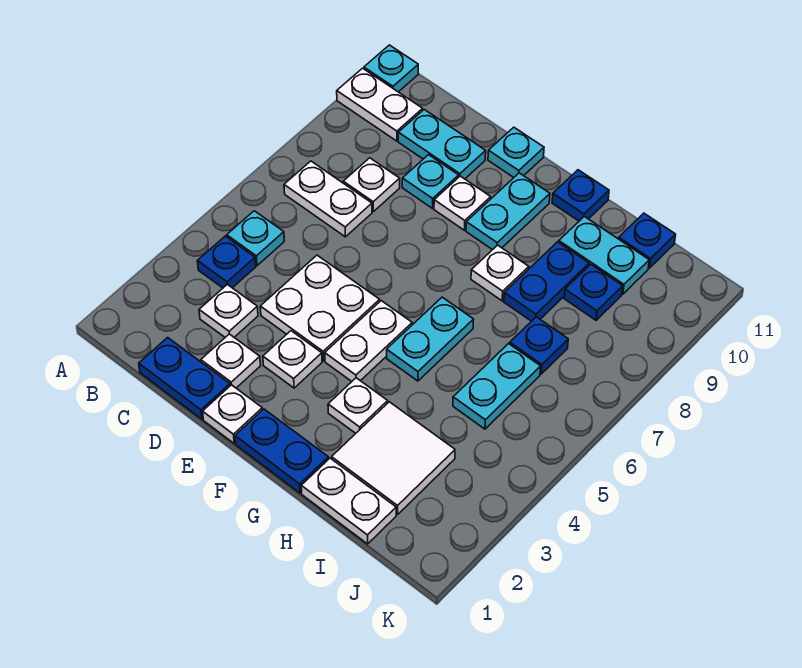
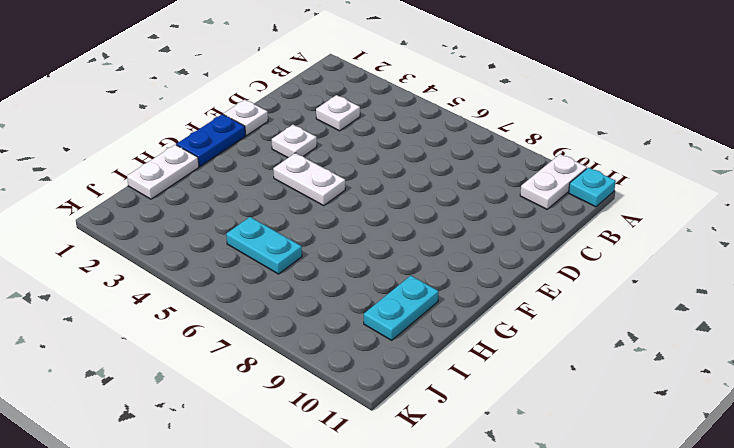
none -> blue 1x1 plate [198,236,256,288]
none -> cyan 1x1 plate [227,211,284,266]
none -> white 1x2 plate [284,161,372,237]
none -> blue 1x2 plate [139,338,230,419]

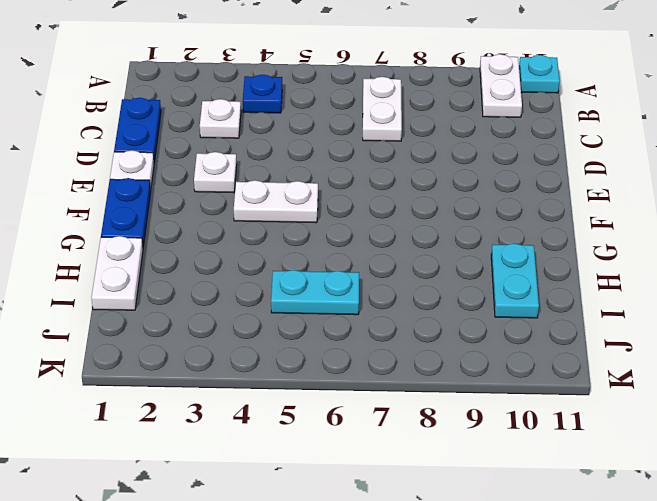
none -> cyan 1x1 plate [227,211,284,266]
none -> white 1x1 plate [343,158,400,211]
none -> cyan 1x2 plate [398,110,486,179]
none -> white 1x1 plate [201,334,260,388]

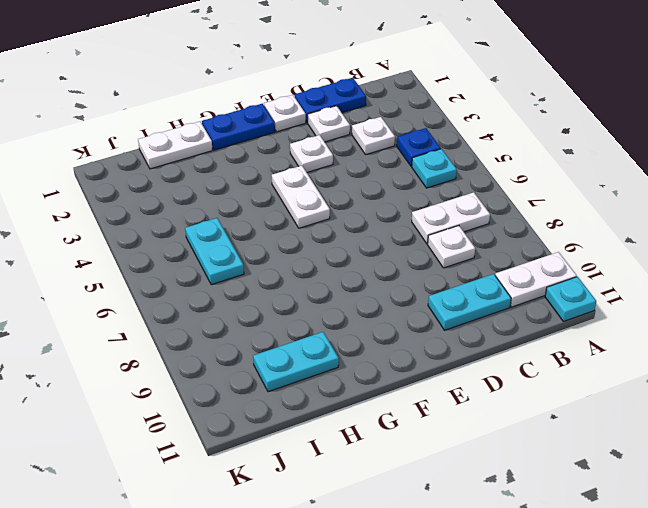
none -> white 2x2 plate [260,255,380,361]
none -> cyan 1x1 plate [402,155,459,208]
none -> white 1x1 plate [434,176,491,230]
none -> cyan 1x1 plate [488,127,544,177]

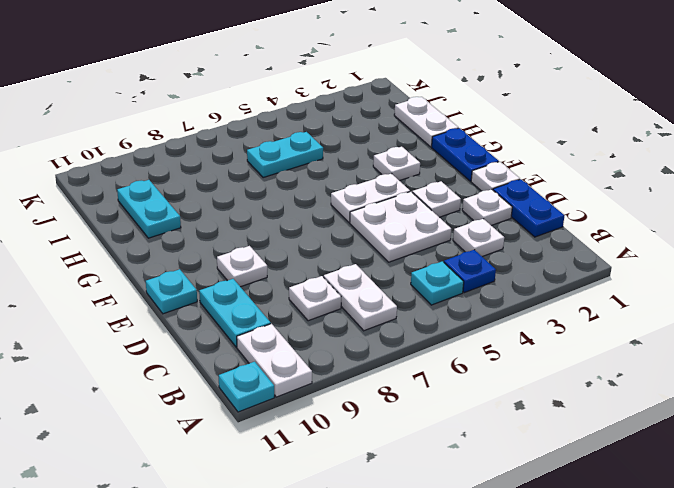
none -> cyan 1x1 plate [402,155,459,208]
none -> cyan 1x2 plate [466,173,550,250]
none -> cyan 1x2 plate [387,297,474,381]
none -> white 1x1 plate [471,245,529,301]

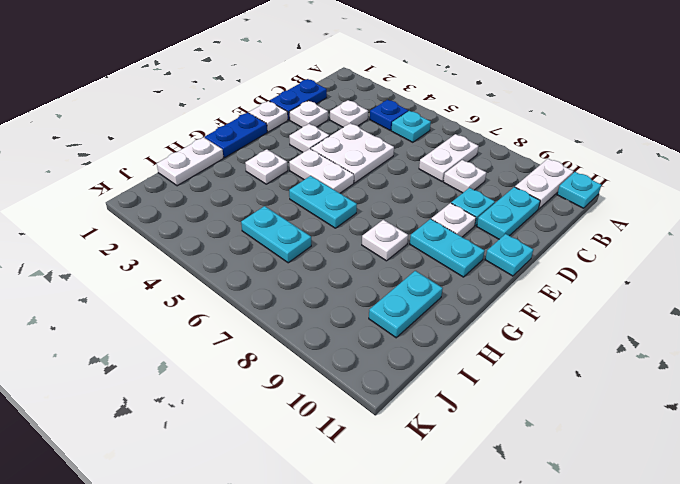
none -> blue 1x1 plate [552,170,609,221]
none -> white 2x2 tile [332,402,455,515]
none -> blue 1x2 plate [504,242,589,321]
none -> blue 1x1 plate [510,317,568,374]

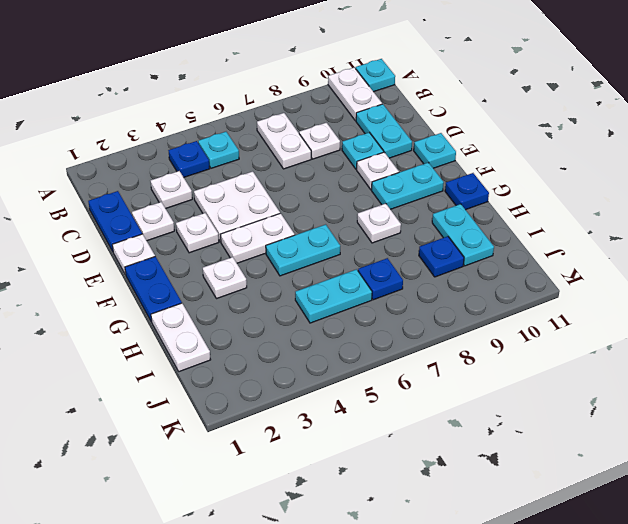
none -> white 2x2 tile [332,402,455,515]
none -> blue 1x2 plate [504,242,589,321]
none -> blue 1x1 plate [619,213,676,268]

